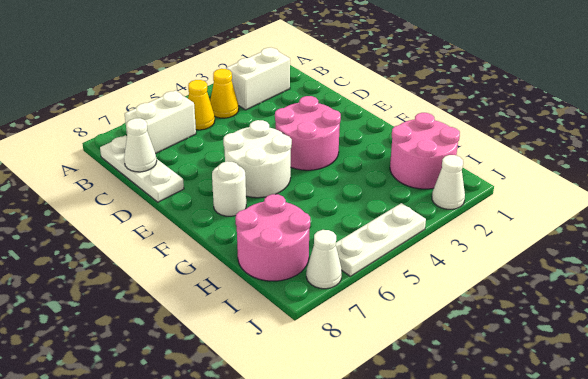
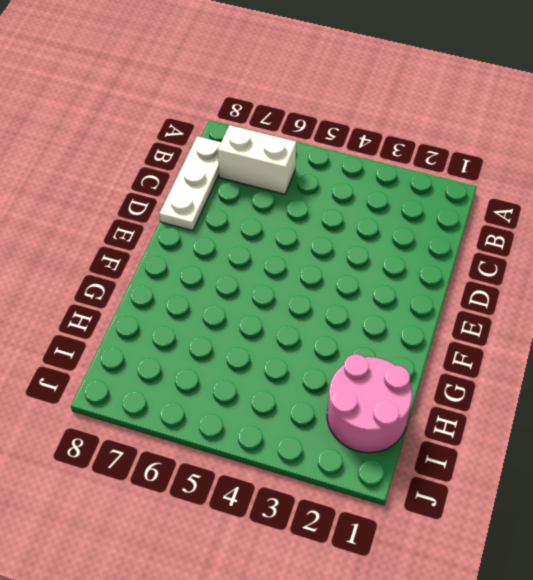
none -> white 1x2 brick [226,48,290,110]
none -> yellow 1x1 cone [210,69,239,118]
none -> yellow 1x1 cone [188,80,215,130]

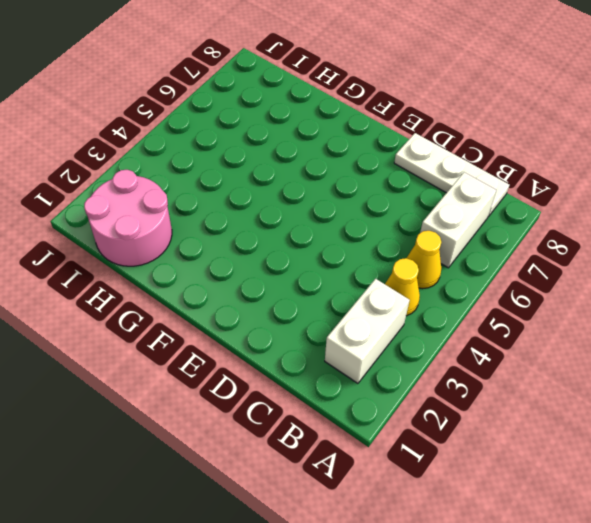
none -> pink 2x2 round brick [275,96,341,170]
none -> white 2x2 round brick [223,120,292,198]
none -> white 1x1 round brick [212,161,246,216]

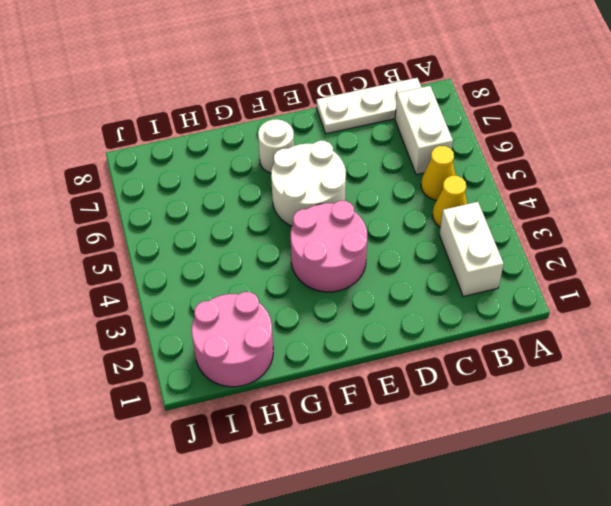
none -> pink 2x2 round brick [235,194,310,281]
none -> white 1x1 cone [432,155,465,209]
none -> white 1x3 plate [336,203,426,276]

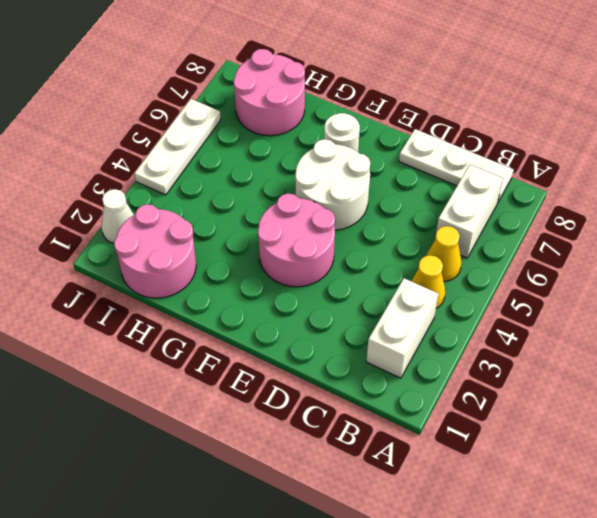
none -> white 1x1 cone [306,230,342,289]
none -> white 1x1 cone [124,118,157,172]

